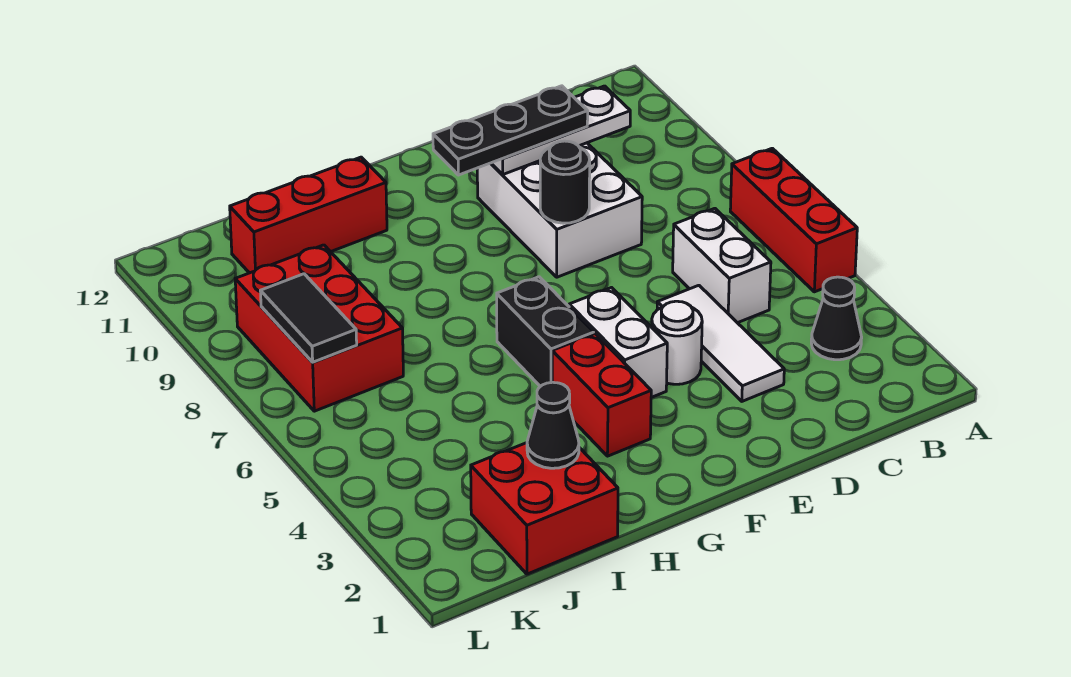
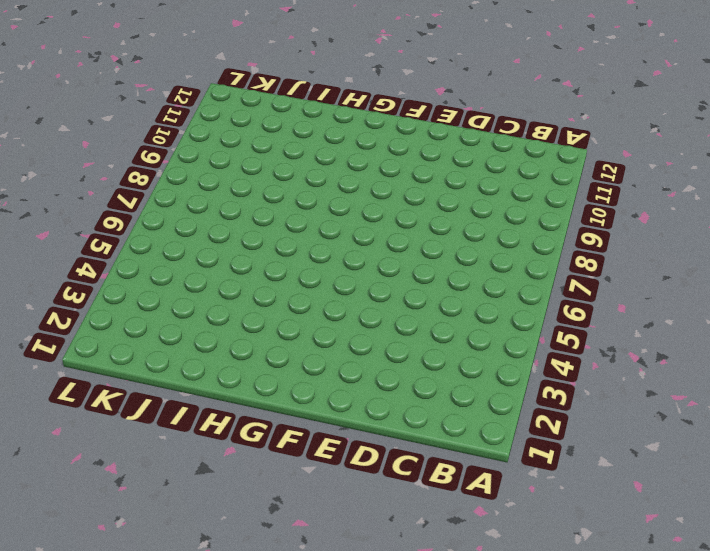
none -> red 1x3 brick [730,148,857,292]
none -> black 1x1 cone [811,277,862,360]
none -> white 1x2 brick [673,208,771,323]

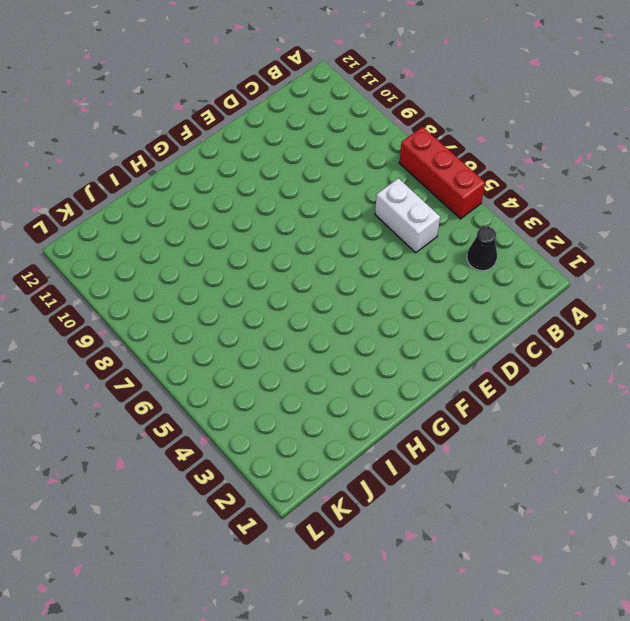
none -> white 1x3 tile [657,285,784,401]
none -> white 2x3 brick [477,143,642,277]
none -> white 1x1 round brick [652,301,702,384]

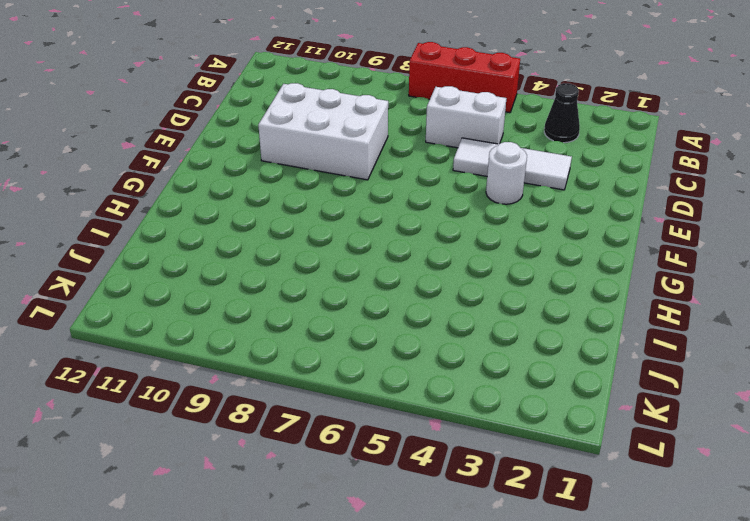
none -> white 1x2 brick [569,288,667,397]
none -> red 1x2 brick [552,334,651,456]
none -> black 1x2 brick [497,277,594,386]

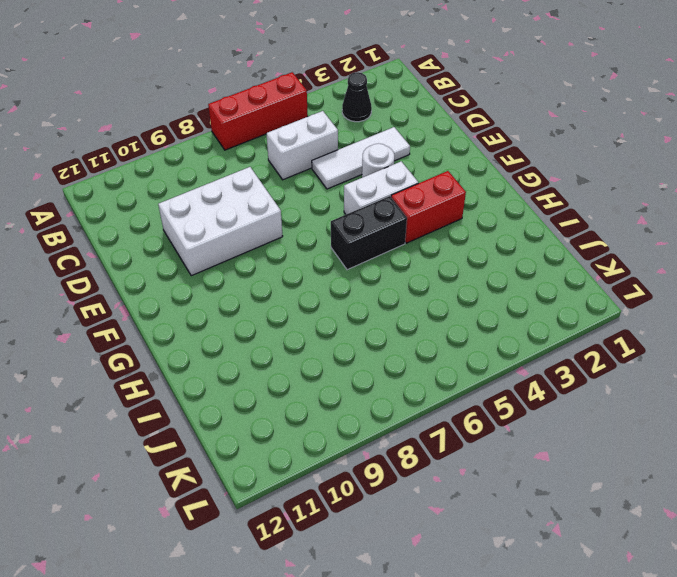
none -> red 1x3 brick [230,157,387,273]
none -> red 2x2 brick [471,443,618,574]
none -> red 2x3 brick [235,245,403,411]

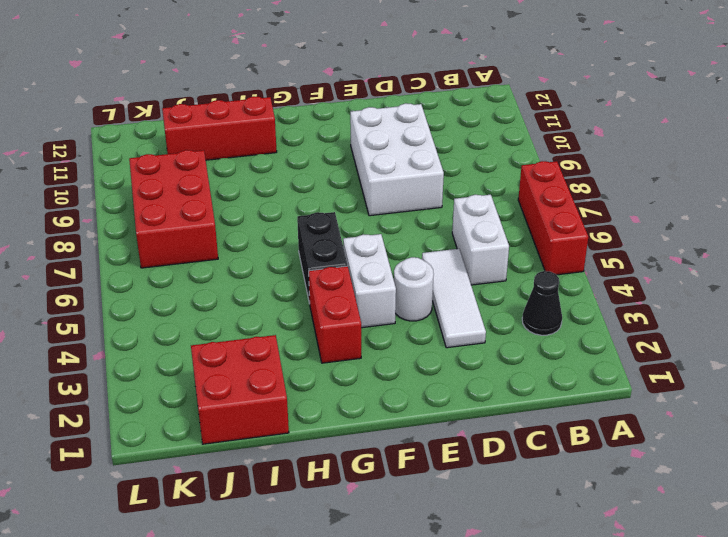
none -> white 1x3 plate [491,86,630,174]
none -> black 1x1 round brick [540,141,590,223]
none -> black 1x1 cone [527,382,579,468]

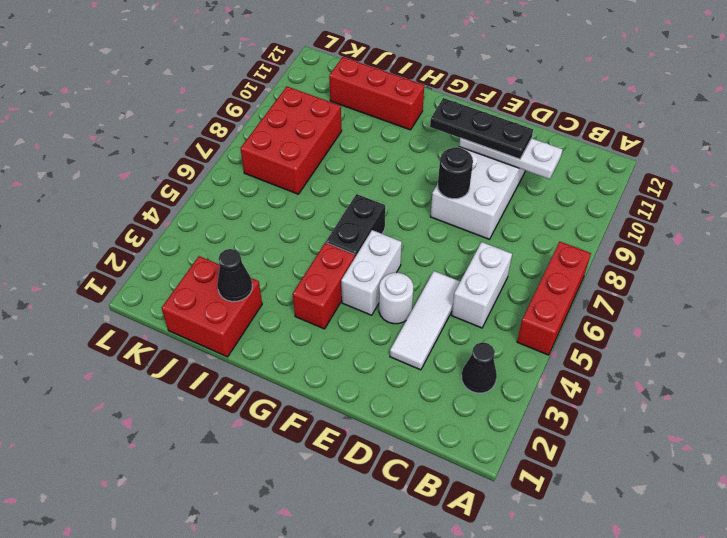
none -> black 1x2 tile [261,274,357,362]

